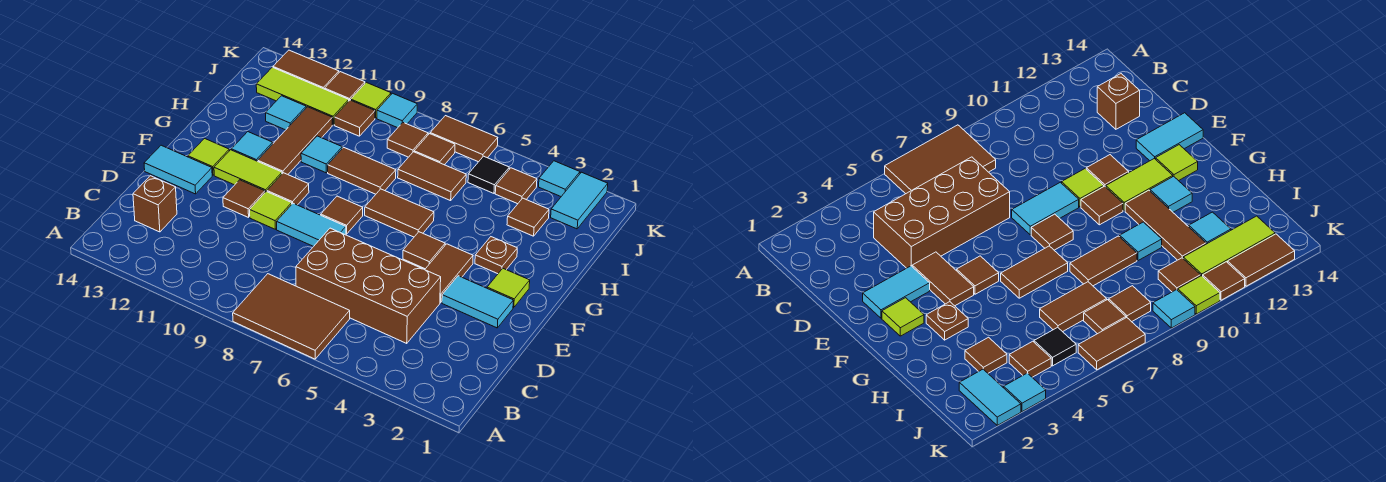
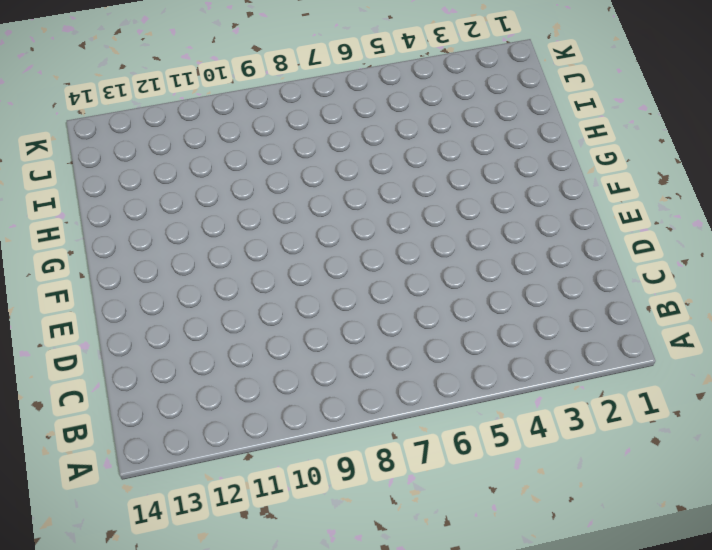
none -> brown 2x3 tile [233,274,350,359]
none -> brown 2x4 brick [296,228,441,343]
none -> brown 1x1 brick [133,176,177,232]
none -> cyan 1x2 tile [442,276,513,328]

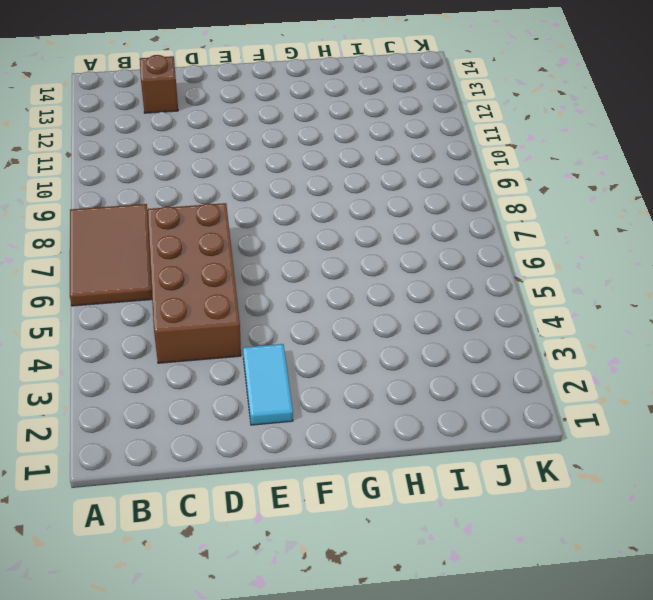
none -> brown 1x2 tile [425,244,473,303]
none -> cyan 1x2 tile [277,203,346,246]
none -> lime 1x1 tile [250,192,292,229]
none -> brown 1x1 tile [223,180,265,217]

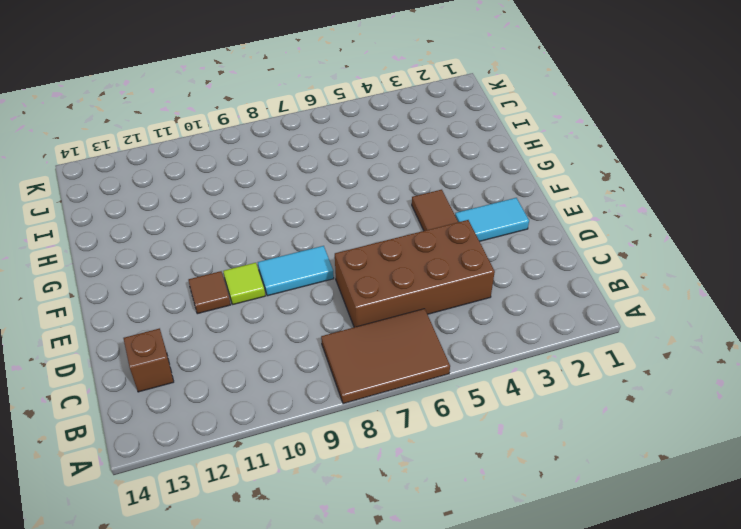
none -> cyan 1x2 tile [144,145,212,194]
none -> lime 1x1 tile [487,268,530,308]
none -> brown 1x1 tile [403,232,445,269]
none -> brown 1x1 tile [321,196,363,234]

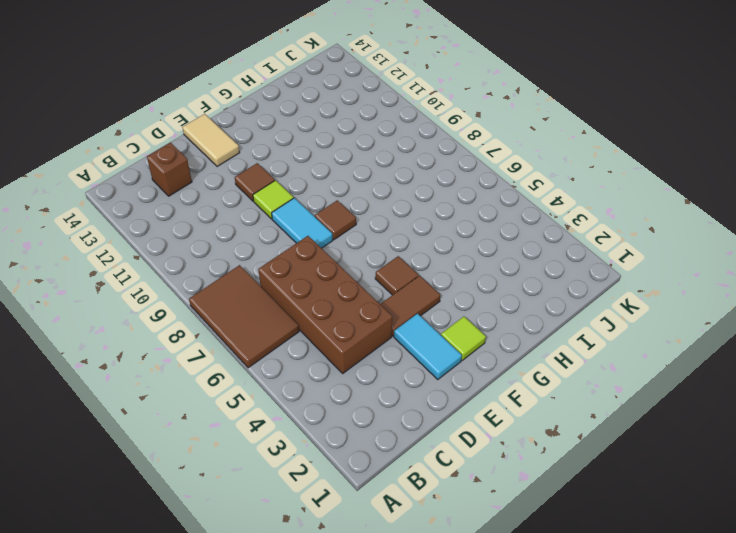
tan 1x2 tile [182,114,240,167] -> cyan 1x2 tile [144,145,212,194]
none -> brown 1x1 tile [267,173,309,205]
none -> lime 1x2 tile [214,150,282,192]
none -> lime 1x1 tile [188,139,229,175]
none -> brown 1x1 plate [475,237,517,274]

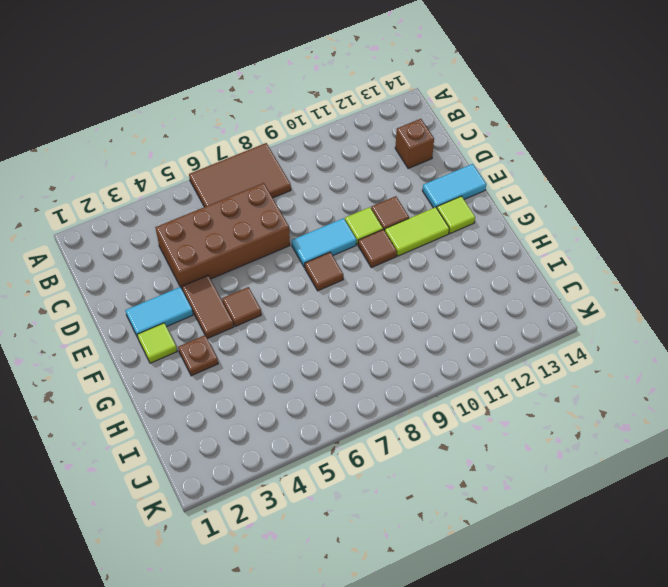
none -> brown 1x2 tile [365,189,434,237]
none -> brown 1x3 tile [258,107,332,174]
none -> cyan 1x1 tile [231,132,273,161]
none -> brown 1x2 tile [328,147,396,194]

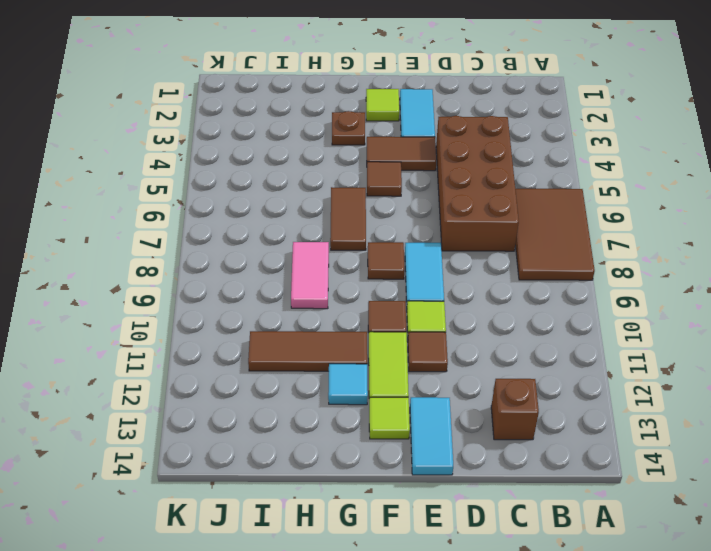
pink 1x2 tile [291,242,329,309] -> brown 1x2 tile [328,147,396,194]
none -> cyan 1x1 tile [301,136,342,173]
none -> brown 1x1 tile [507,198,549,236]
none -> brown 1x2 tile [398,152,466,201]
none -> cyan 1x1 tile [265,96,306,130]

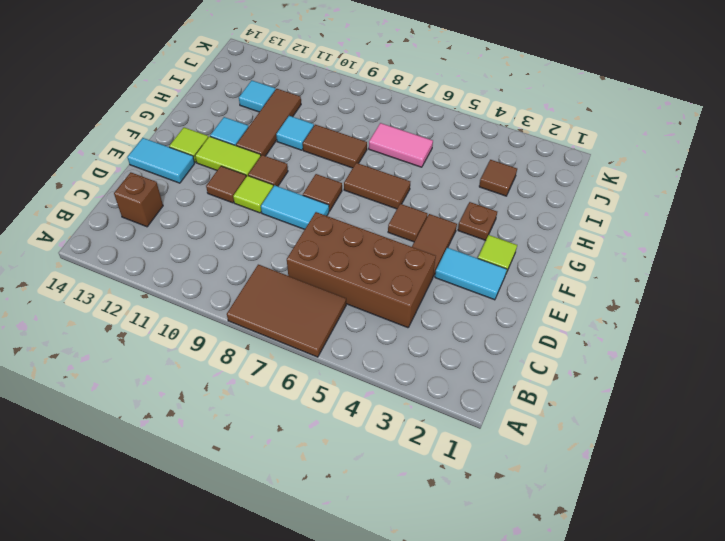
pink 1x2 tile [369,123,433,167] -> brown 1x2 tile [398,152,466,201]
none -> cyan 1x2 tile [551,172,608,229]
none -> brown 1x1 tile [495,168,537,204]
none -> black 1x1 tile [468,156,509,193]
none -> brown 1x1 tile [414,134,455,165]

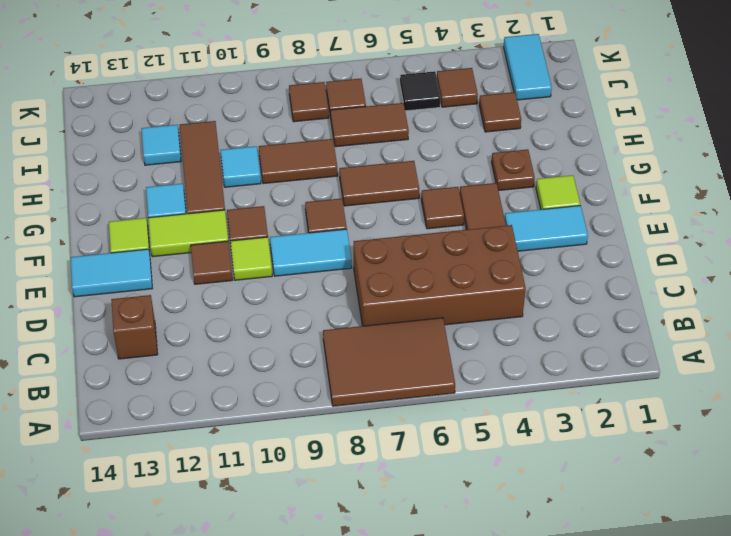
none -> brown 1x1 tile [334,100,375,136]
none -> lime 1x3 tile [256,67,349,125]
none -> cyan 1x1 tile [539,161,580,196]
none -> brown 1x2 tile [430,116,498,162]

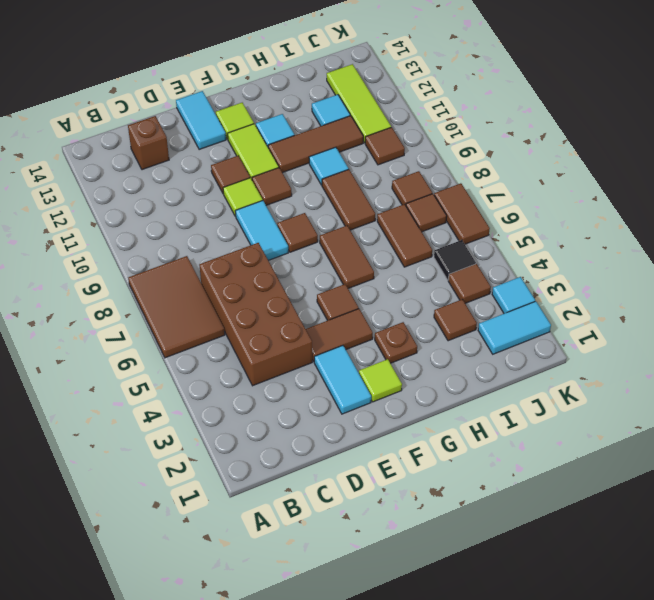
none -> cyan 1x1 tile [377,93,417,128]
none -> lime 1x1 tile [351,82,391,118]
none -> brown 1x1 tile [325,72,365,101]
none -> brown 1x2 tile [273,50,339,89]

